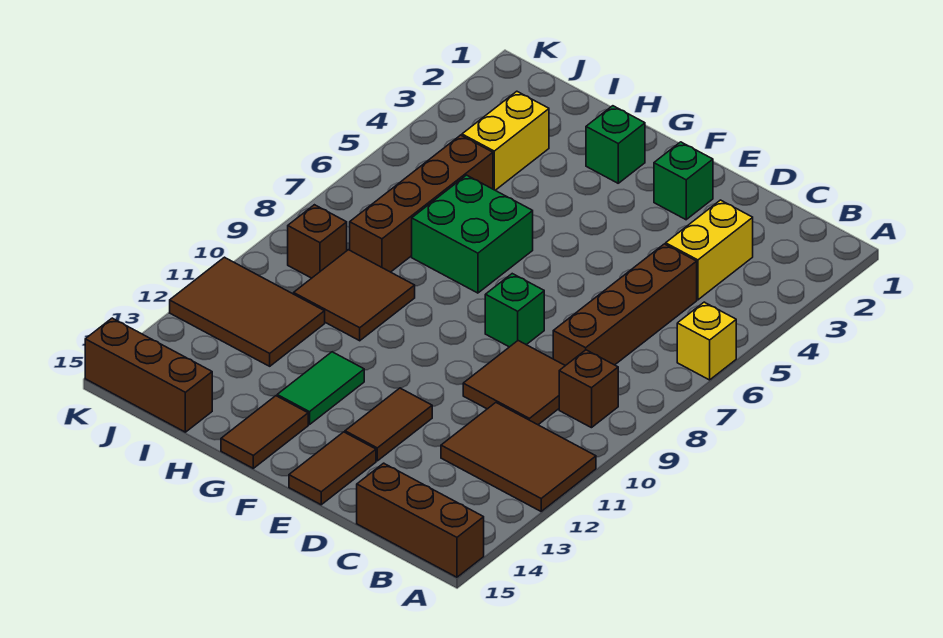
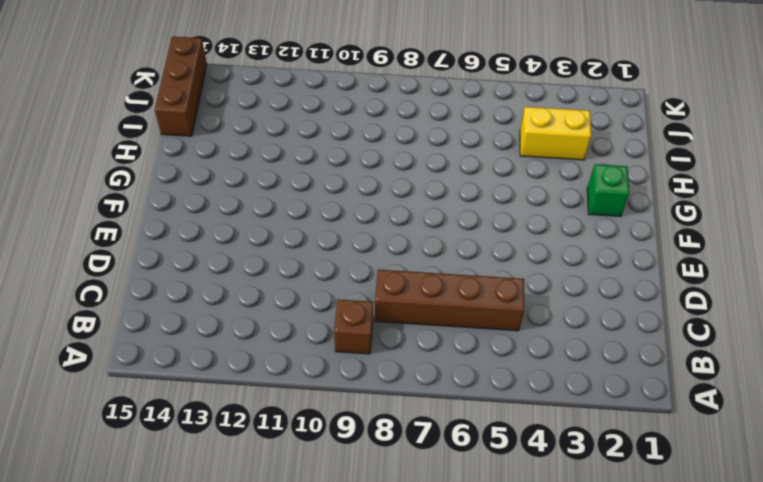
none -> yellow 1x1 brick [677,302,736,380]
none -> brown 2x3 tile [441,403,596,511]
none -> brown 1x3 brick [357,463,484,577]

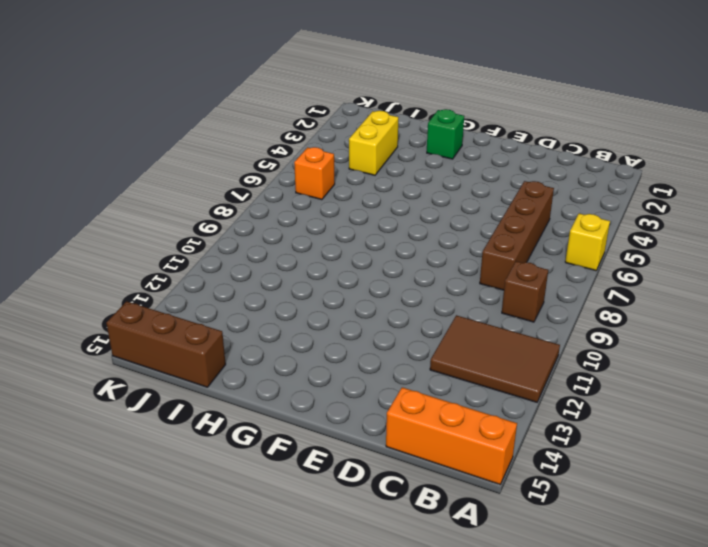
orange 1x3 brick [386,387,517,484] -> brown 1x3 brick [357,463,484,577]
orange 1x1 brick [294,147,335,200] -> none
none -> yellow 1x2 brick [666,200,753,300]
none -> brown 2x2 tile [463,341,565,425]
none -> green 1x1 brick [654,142,713,220]

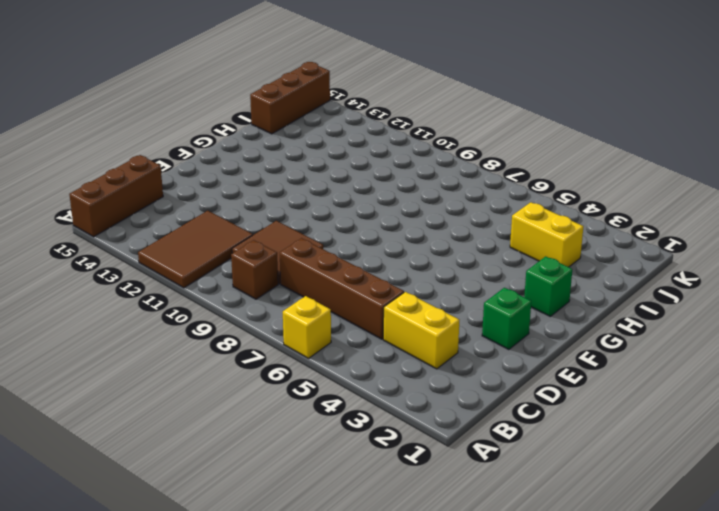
none -> green 1x1 brick [485,274,544,347]
none -> brown 1x2 tile [345,388,432,461]
none -> brown 1x2 tile [289,432,376,505]

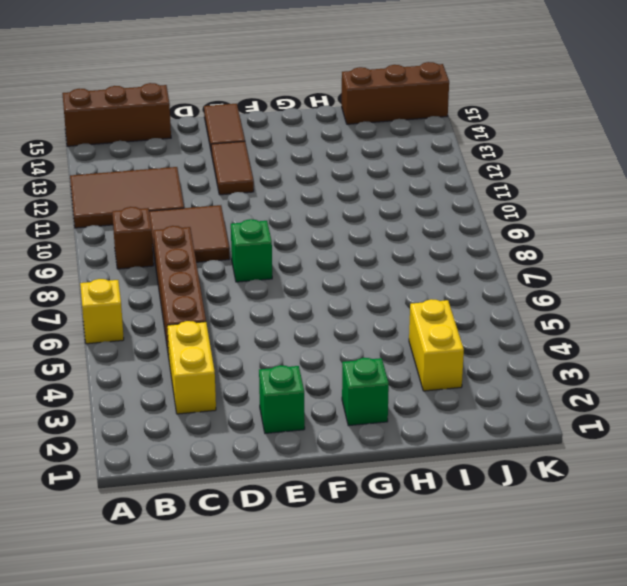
none -> green 2x2 brick [412,175,533,293]
none -> green 1x2 tile [277,352,364,425]
none -> brown 1x2 tile [221,396,308,468]

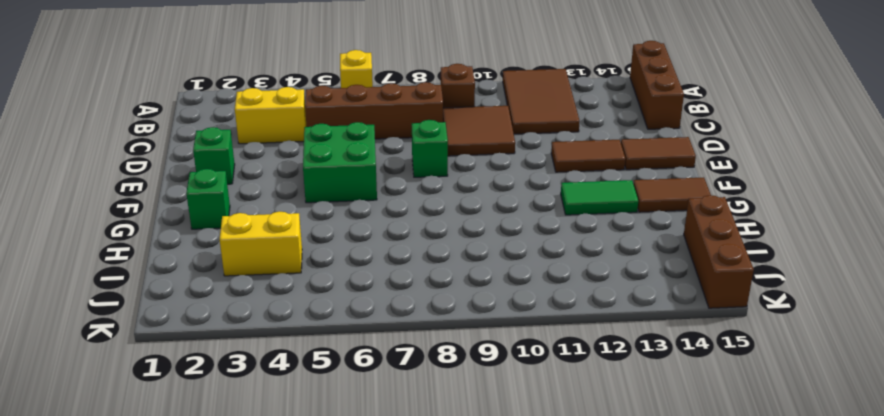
green 2x2 brick [303,122,377,203] -> green 2x2 brick moved to [412,175,533,293]
none -> brown 2x2 tile [294,250,415,341]
none -> brown 1x4 brick [350,135,493,272]
none -> brown 2x3 tile [170,257,325,366]

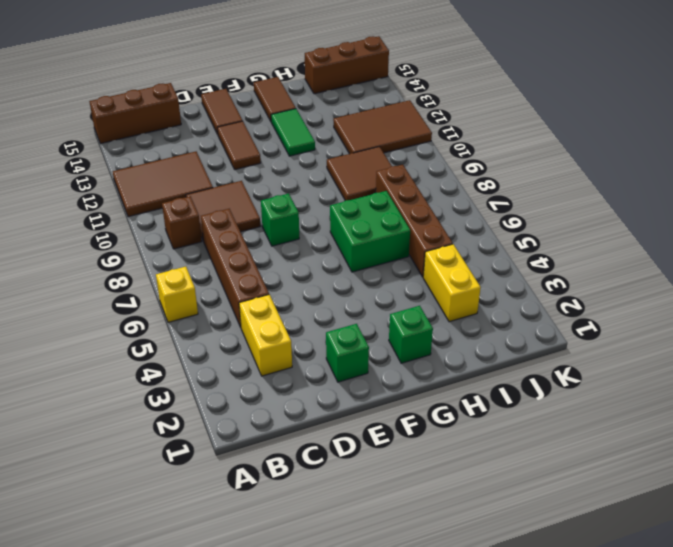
none -> brown 1x1 brick [288,205,347,278]

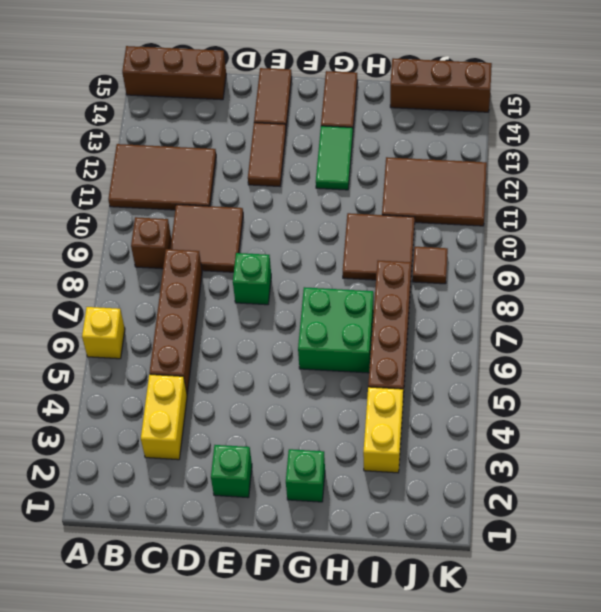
brown 1x1 tile [413,247,448,284] -> brown 1x1 brick [288,205,347,278]

